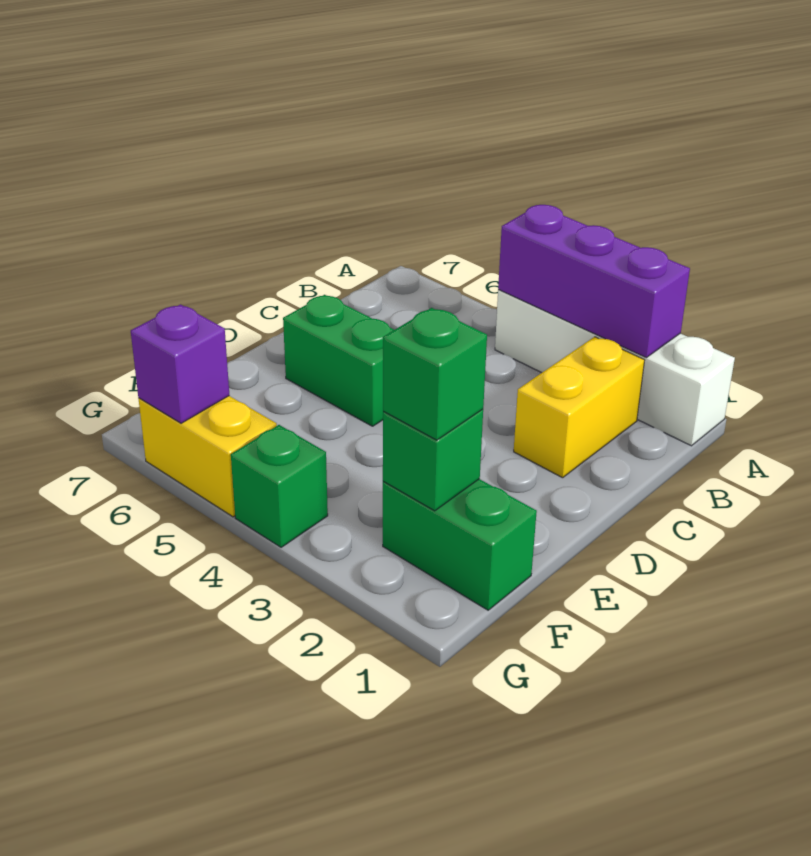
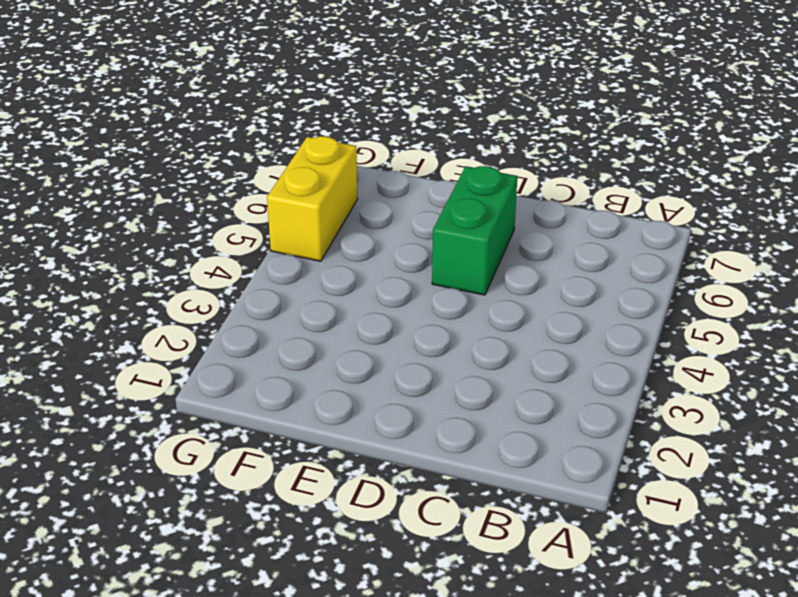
none -> white 1x4 brick [495,290,735,446]
none -> yellow 1x2 brick [514,337,645,478]

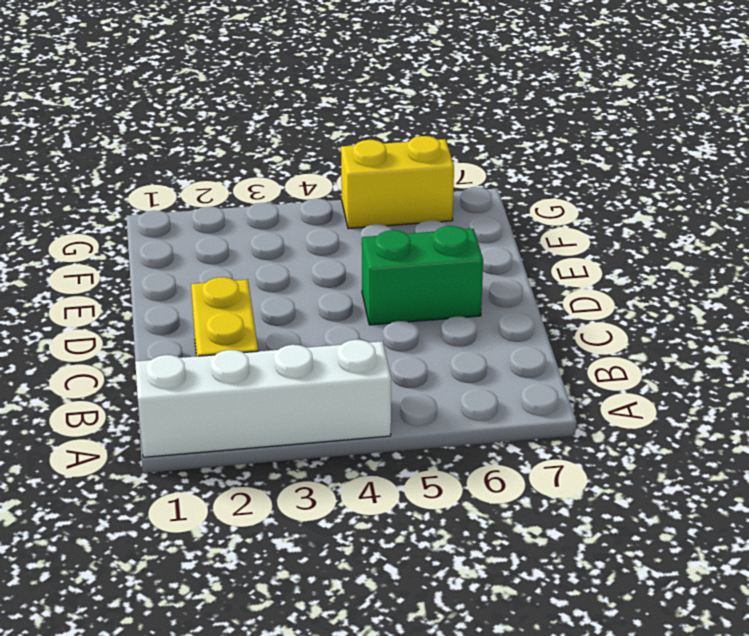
none -> green 1x2 brick [383,479,537,610]
none -> green 1x1 brick [231,425,328,547]

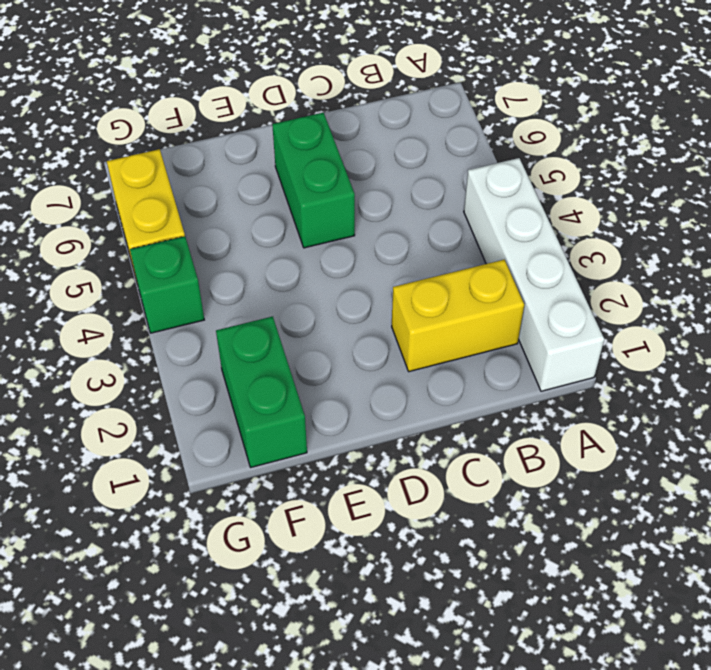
none -> purple 1x3 brick [498,205,690,358]
none -> green 1x1 brick [383,409,483,511]

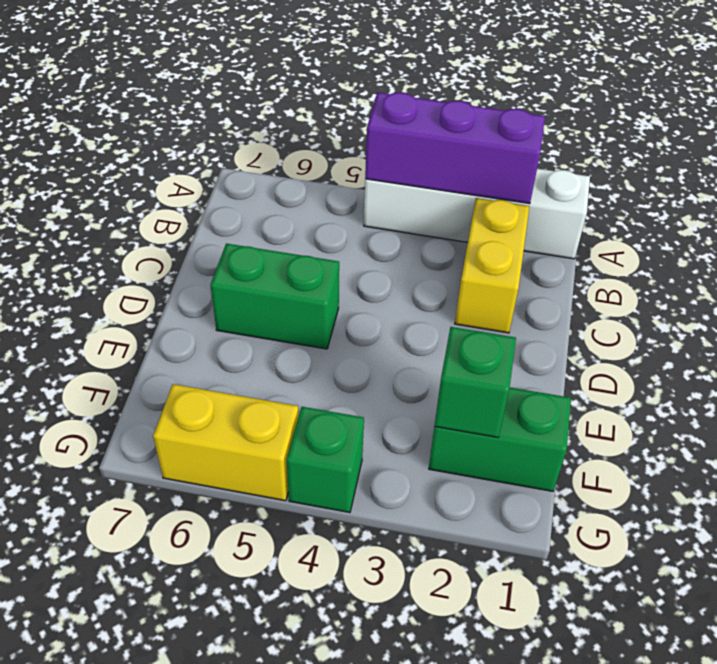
none -> purple 1x1 brick [131,304,229,423]
none -> green 1x1 brick [383,308,487,440]

